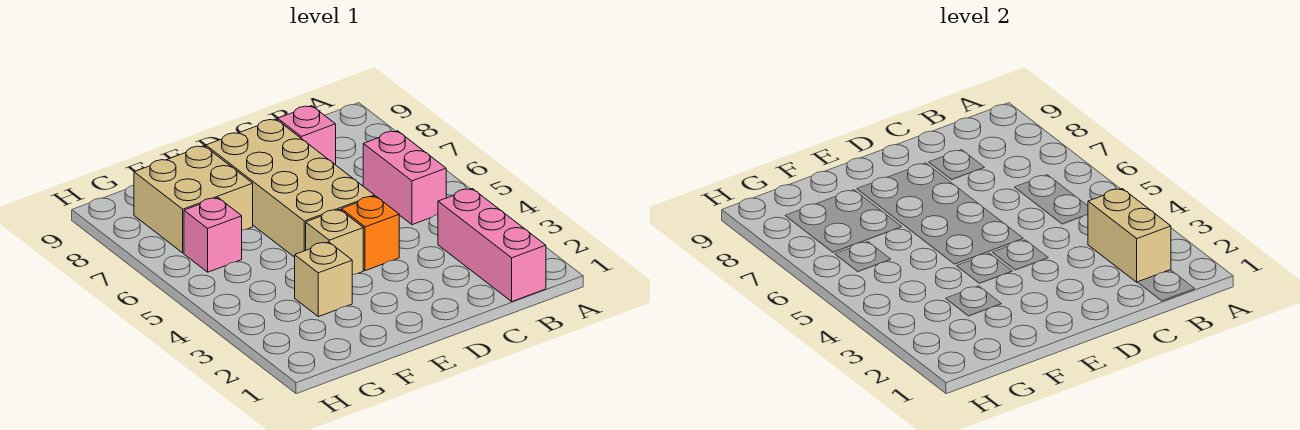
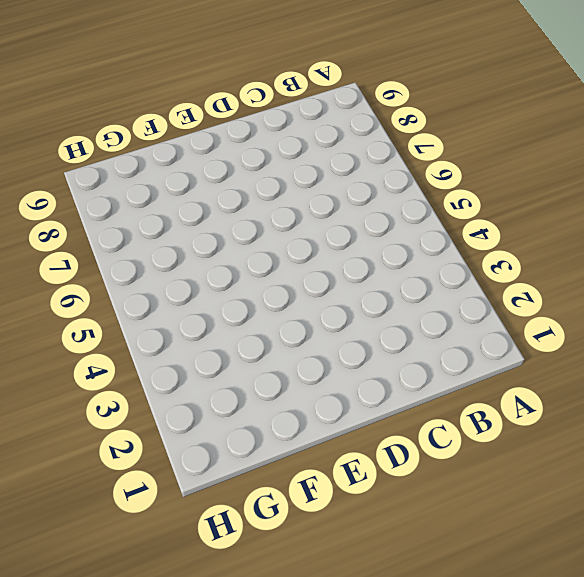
none -> pink 1x3 brick [438,189,546,301]
none -> pink 1x2 brick [363,131,446,225]

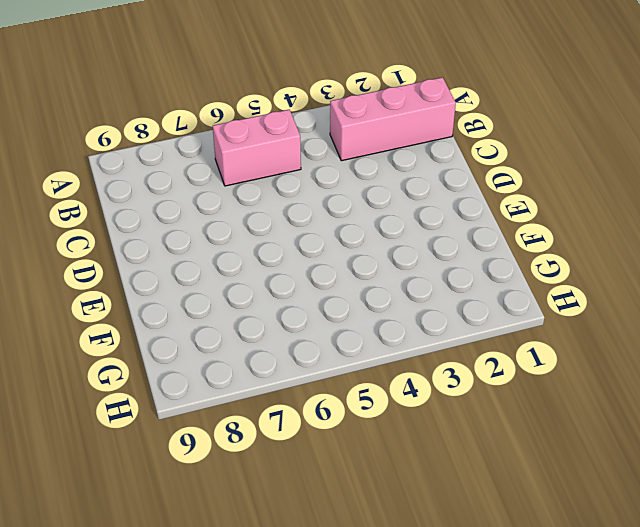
none -> pink 1x1 brick [278,106,336,165]
none -> orange 1x1 brick [341,196,399,271]

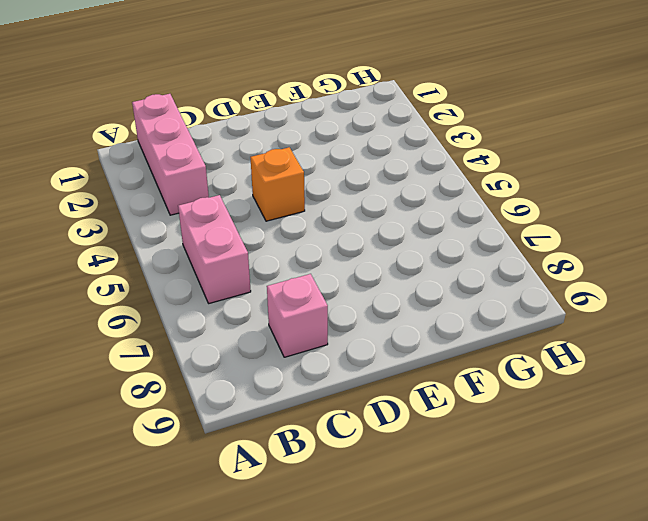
none -> tan 2x4 brick [206,119,374,257]
none -> tan 1x1 brick [306,209,363,275]

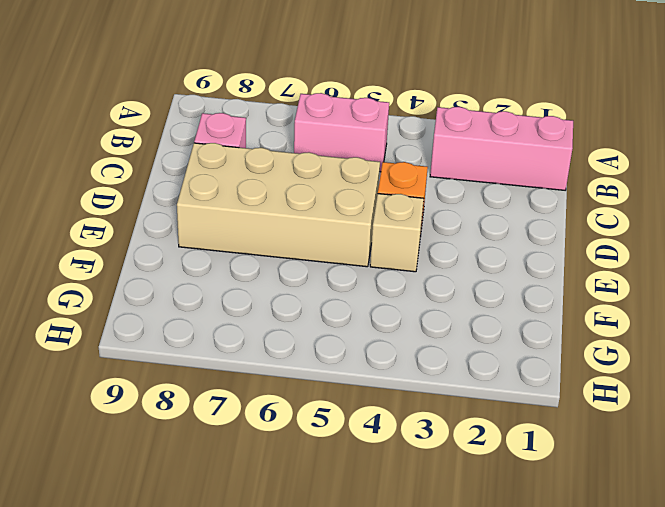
none -> tan 1x1 brick [295,242,352,317]
none -> tan 2x2 brick [134,146,253,253]

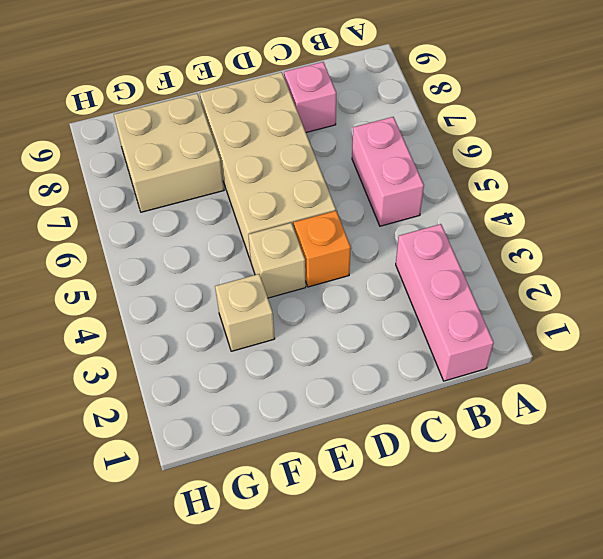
none -> pink 1x1 brick [184,198,242,272]
none -> tan 1x2 brick [1088,189,1171,282]

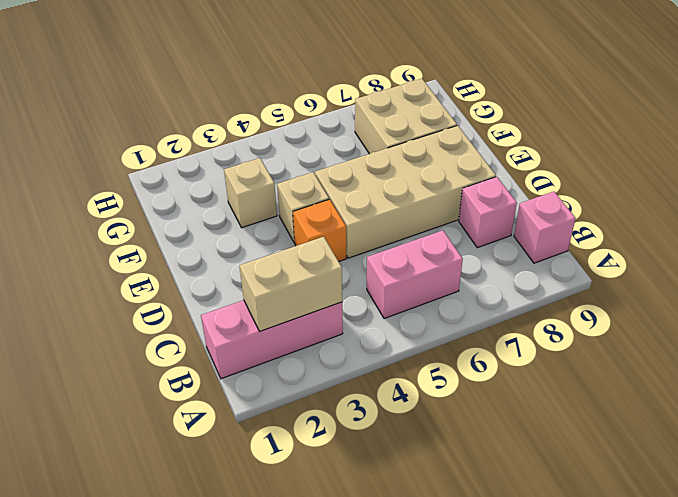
pink 1x1 brick [514,192,576,263] -> pink 1x1 brick moved to [184,198,242,272]

